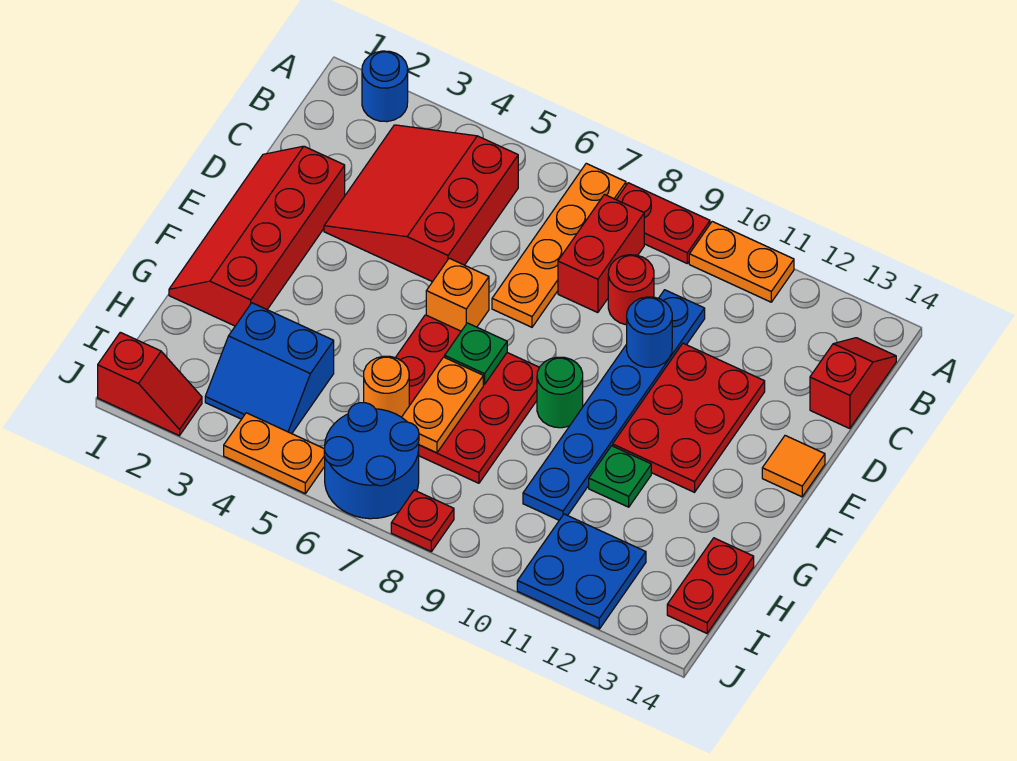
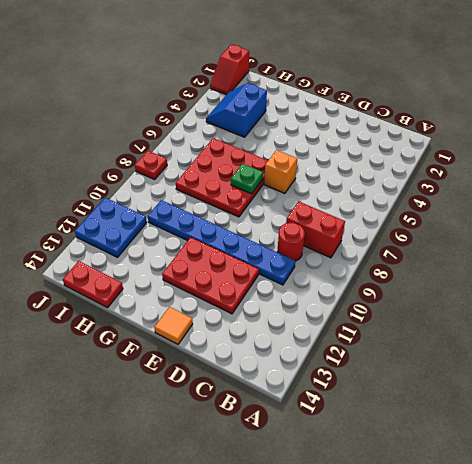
none -> blue 1x1 round brick [362,51,408,122]
none -> orange 1x4 plate [492,163,626,327]
none -> red 1x2 plate [616,183,710,263]

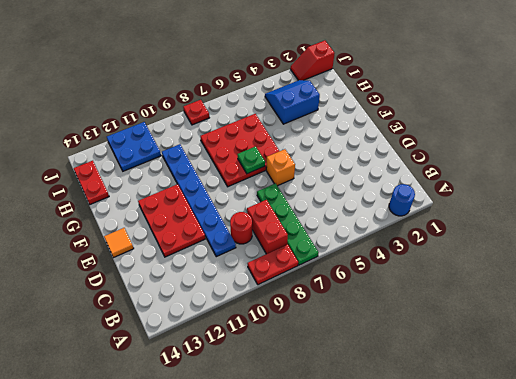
green 1x4 plate [257,183,319,265] -> orange 1x4 plate [492,163,626,327]
none -> orange 1x2 plate [689,222,794,302]
none -> red 3x3 slope [324,125,518,282]
none -> red 1x2 slope [810,338,896,429]

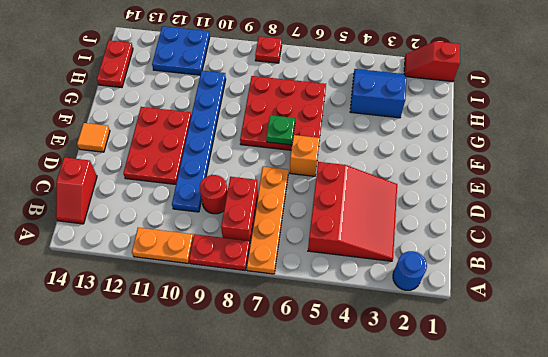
none -> red 2x4 slope [169,146,345,326]
none -> green 1x1 round brick [537,357,583,428]
none -> green 1x1 plate [589,446,651,507]

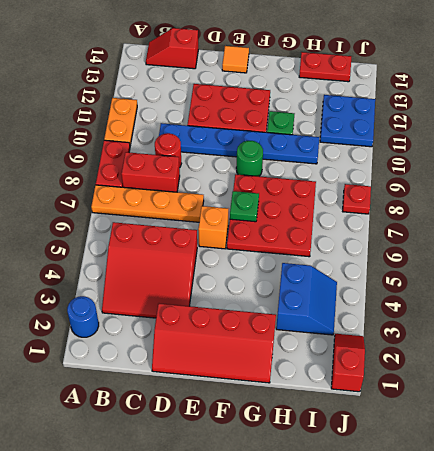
none -> blue 2x2 round brick [324,403,419,519]
none -> orange 1x2 plate [224,413,325,493]
none -> blue 1x1 round brick [627,297,672,367]

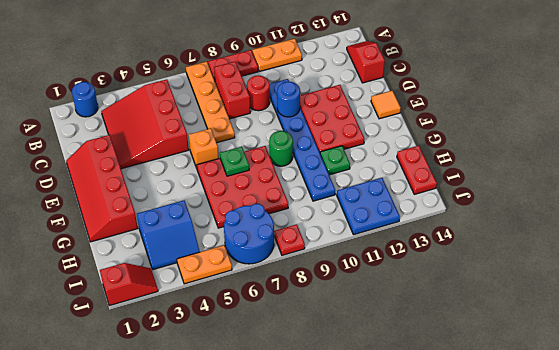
none -> orange 1x2 plate [402,357,483,453]
none -> orange 1x1 round brick [364,356,409,417]

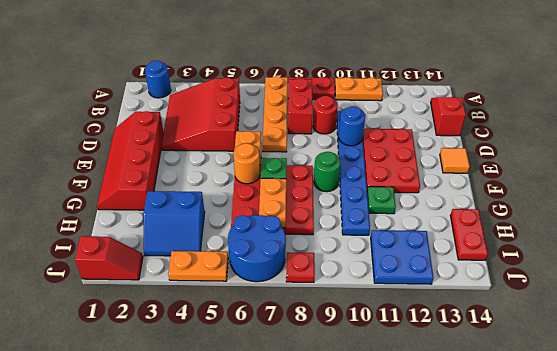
orange 1x1 round brick [233,143,260,184] -> orange 1x1 round brick moved to [364,356,409,417]

